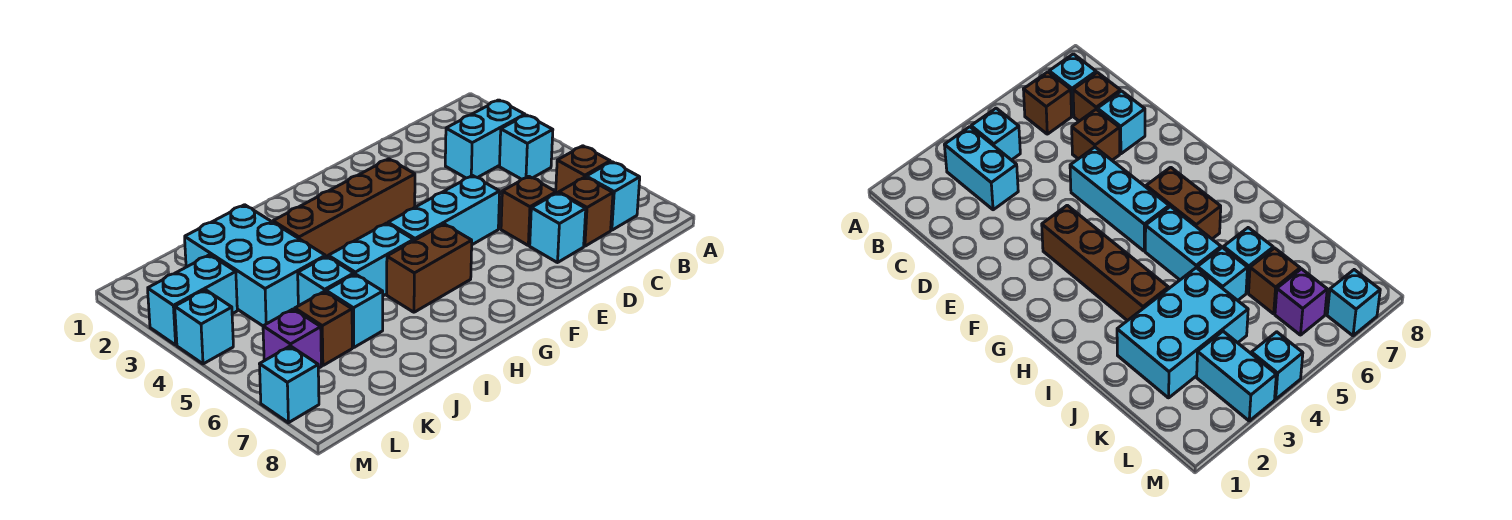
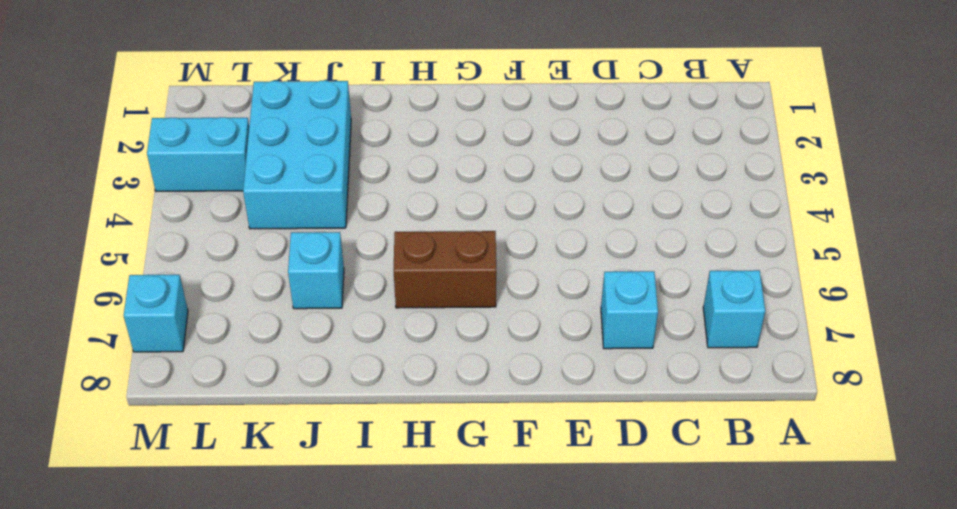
none -> cyan 1x2 brick [445,100,525,178]
none -> cyan 1x1 brick [499,115,553,179]
none -> brown 1x1 brick [556,146,610,193]

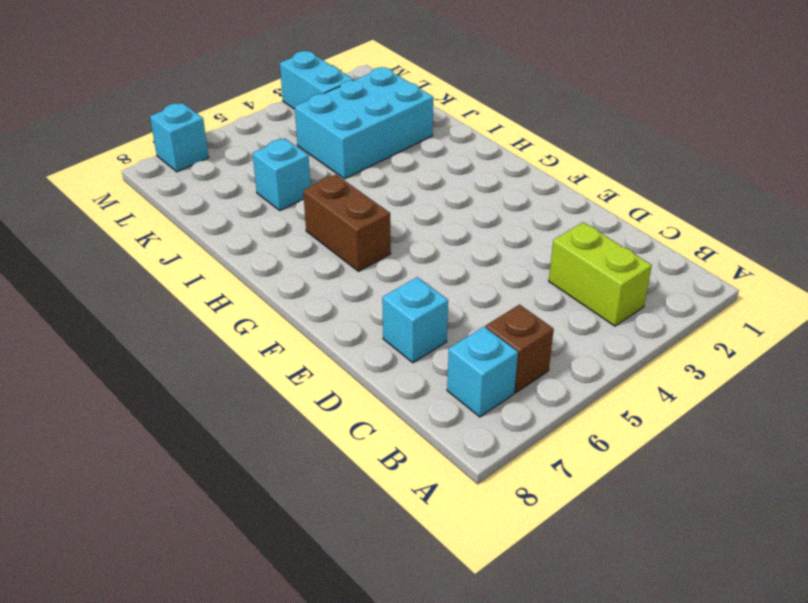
lime 1x2 brick [549,222,652,326] -> cyan 1x2 brick [445,100,525,178]
none -> cyan 1x1 brick [499,115,553,179]
none -> brown 1x1 brick [559,177,613,246]
none -> brown 1x1 brick [501,176,556,245]

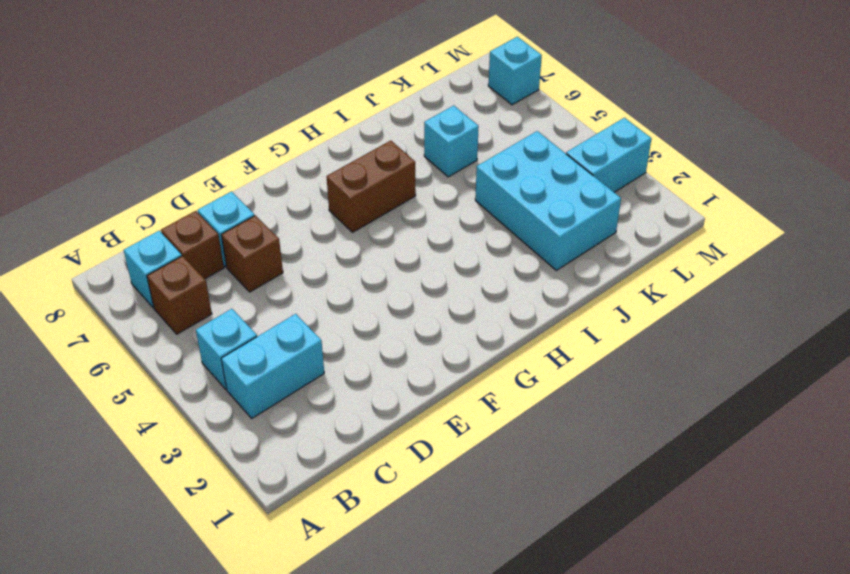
none -> cyan 1x3 brick [388,176,500,245]
none -> brown 1x4 brick [273,159,415,257]
none -> cyan 1x2 brick [328,223,414,296]

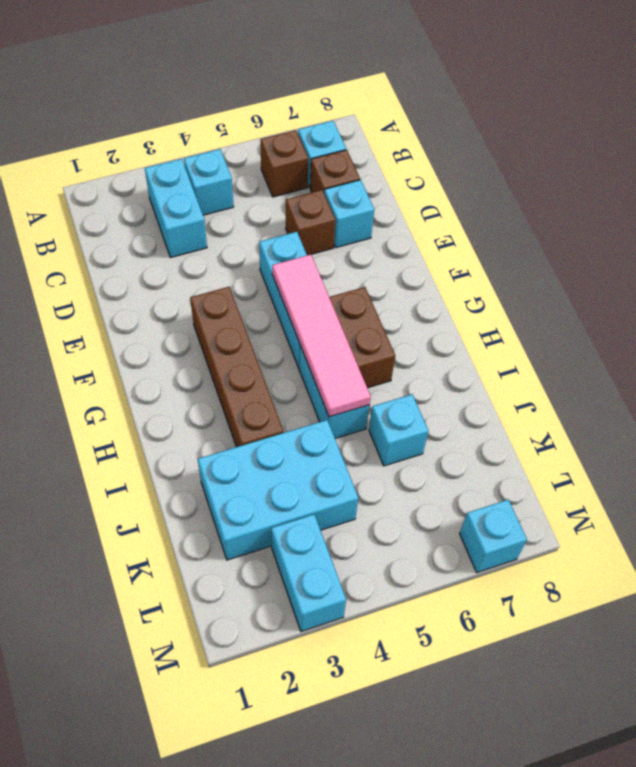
pink 1x4 tile [272,255,371,417] -> none
none -> cyan 1x1 brick [298,256,354,306]
none -> brown 1x1 brick [295,291,352,366]
none -> purple 1x1 brick [263,309,321,368]

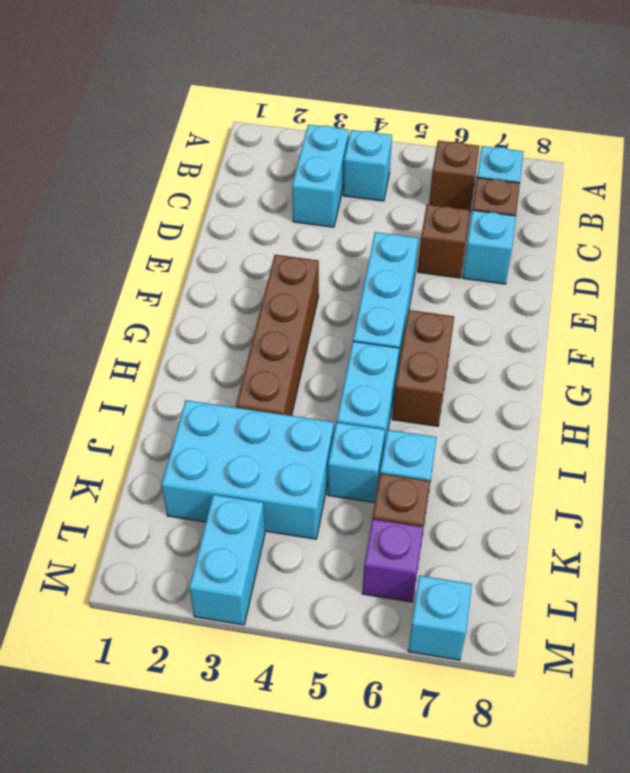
none -> cyan 1x1 brick [175,290,233,364]

